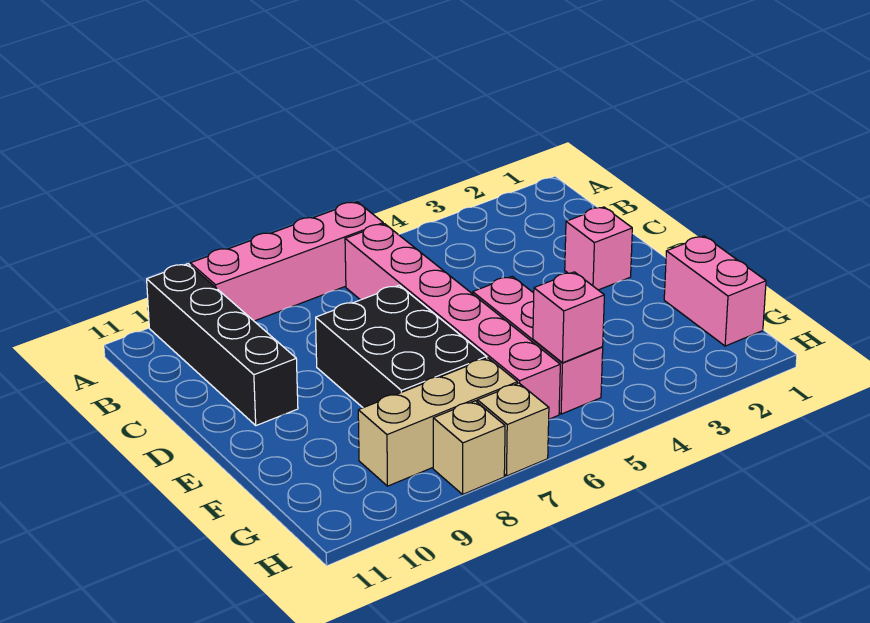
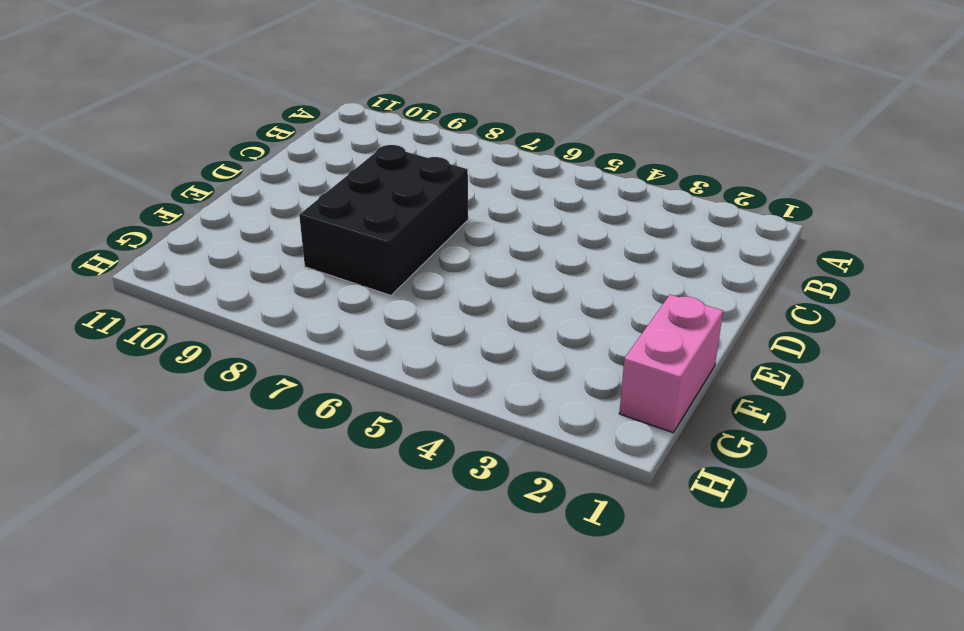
none -> pink 1x4 brick [190,202,383,321]
none -> black 1x4 brick [147,264,298,425]

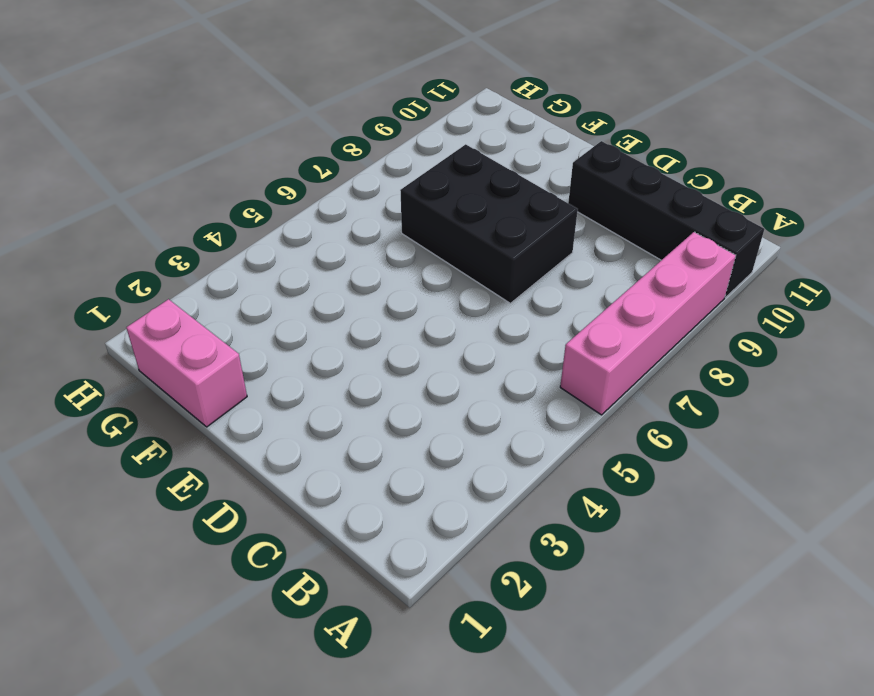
none -> pink 1x6 brick [345,224,560,419]
none -> pink 1x1 brick [565,207,632,290]

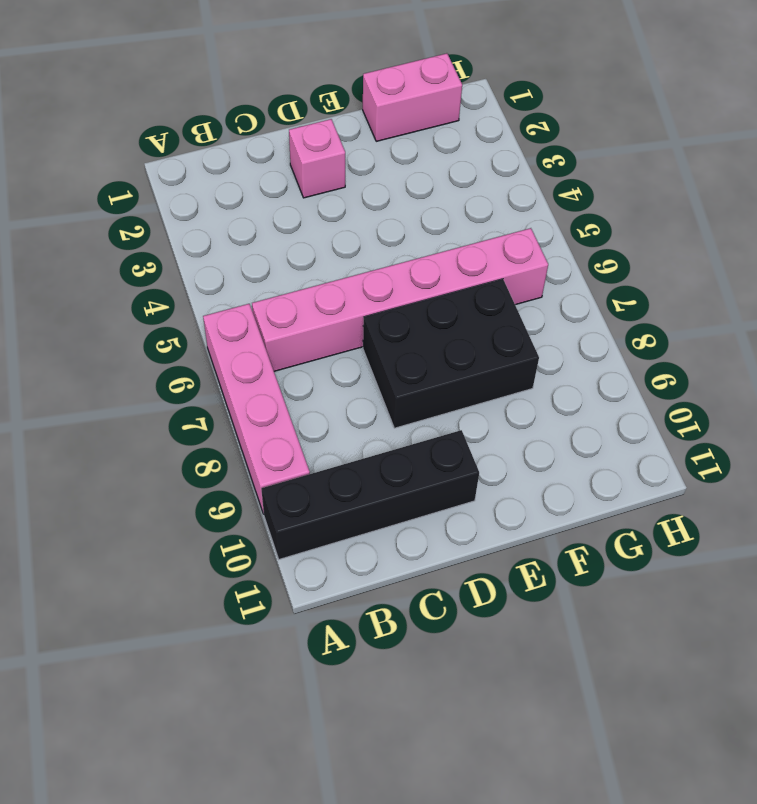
none -> pink 1x3 brick [473,276,603,414]
none -> tan 1x3 brick [358,358,517,486]

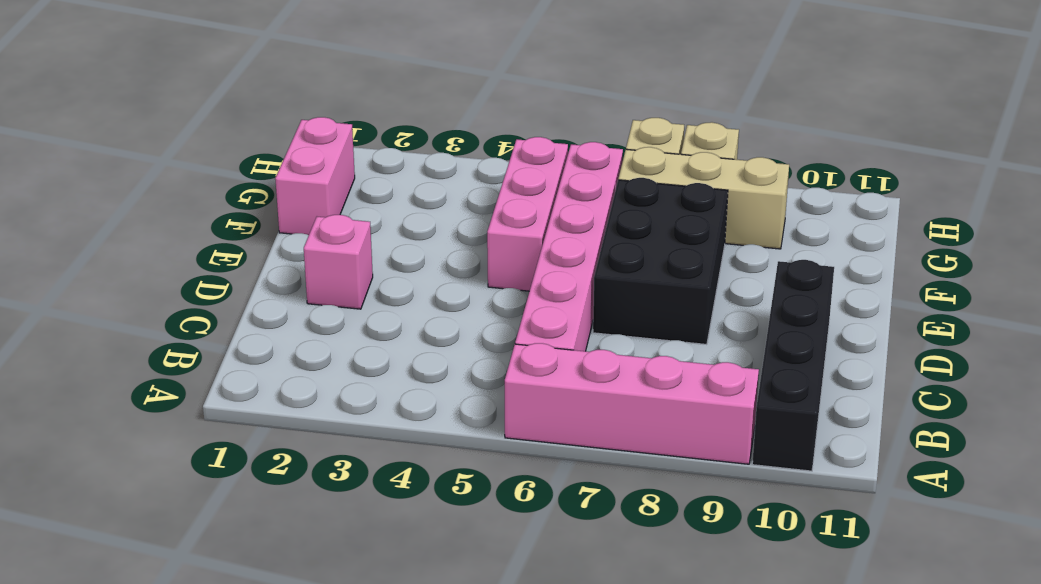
none -> pink 1x1 brick [533,272,604,363]

